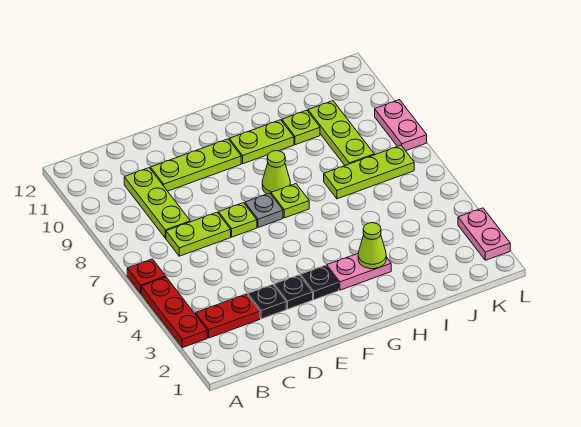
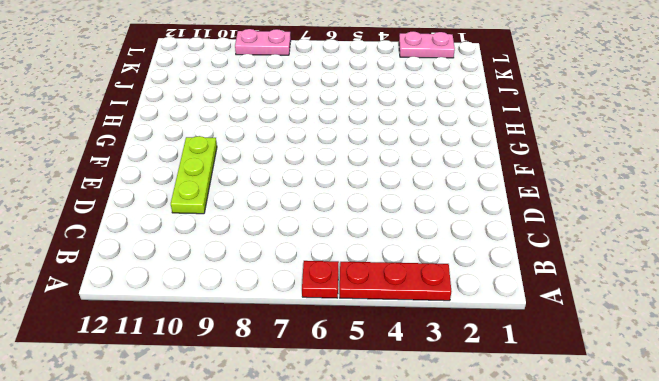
none -> red 1x2 plate [195,294,260,338]
none -> lime 1x2 plate [166,212,231,256]
none -> lime 1x3 plate [124,168,190,238]

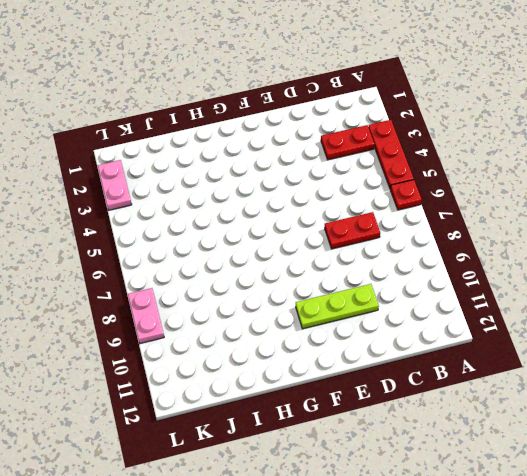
red 1x2 plate [325,212,380,249] -> lime 1x2 plate [166,212,231,256]
none -> lime 1x3 plate [124,168,190,238]
none -> black 1x1 plate [248,285,286,319]
none -> black 1x1 plate [274,275,313,309]

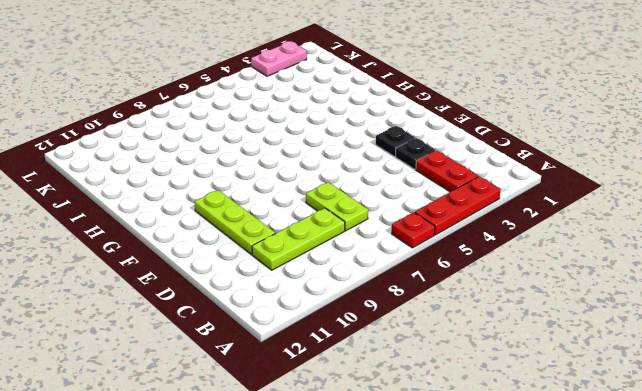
none -> lime 1x1 plate [219,203,257,237]
none -> black 1x1 plate [301,265,339,300]
none -> grey 1x1 plate [245,193,283,228]

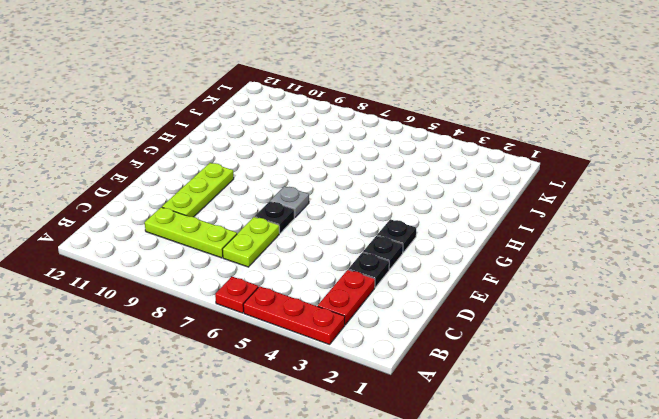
black 1x1 plate [255,201,294,233] -> lime 1x1 plate [219,203,257,237]
none -> pink 1x2 plate [327,254,391,290]
none -> lime 1x1 plate [271,184,309,218]
none -> lime 1x1 cone [262,151,290,194]

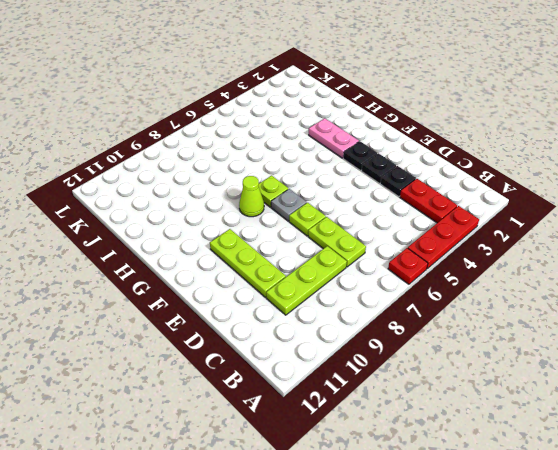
none -> lime 1x2 plate [229,120,294,164]
none -> lime 1x3 plate [324,145,414,199]
none -> lime 1x1 plate [282,110,320,145]

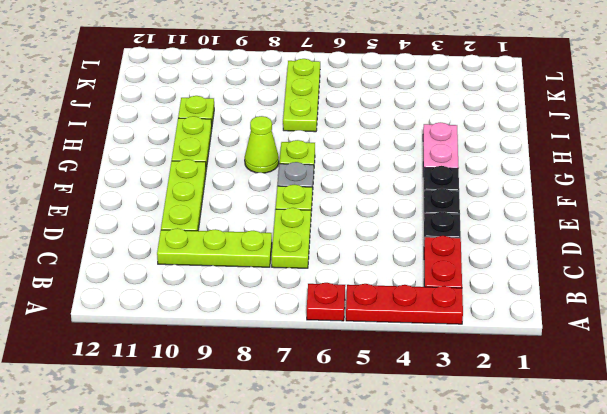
none -> lime 1x3 plate [308,101,374,165]
none -> pink 1x2 plate [458,208,510,260]
none -> pink 1x2 plate [375,100,427,151]

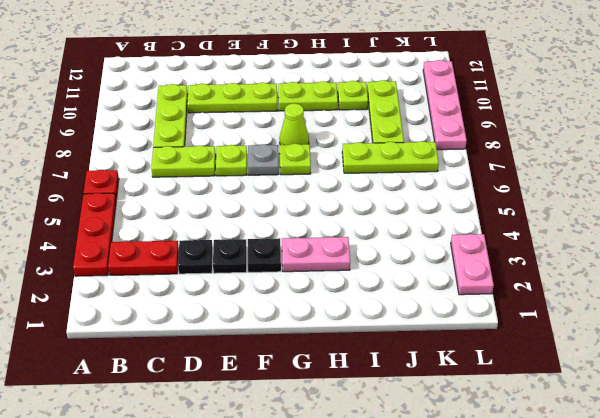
pink 1x4 plate [423,60,467,150] -> pink 1x2 plate [375,100,427,151]
none -> lime 1x1 cone [358,223,386,269]

